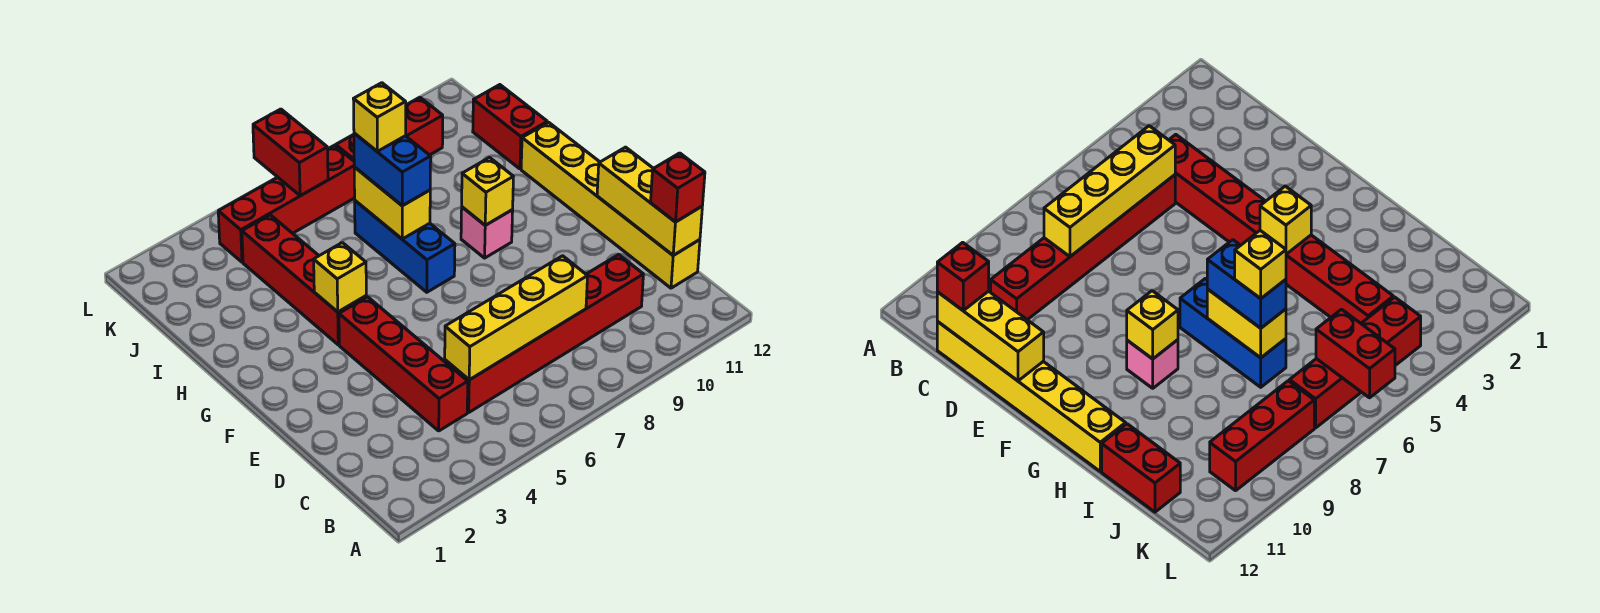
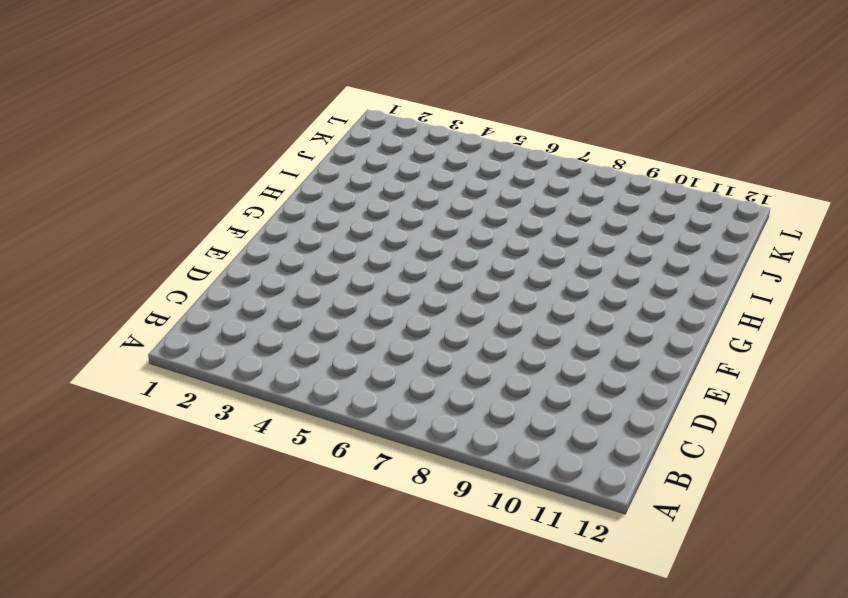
none -> red 1x4 brick [339,297,468,431]
none -> red 1x6 brick [445,254,643,412]
none -> yellow 1x6 brick [521,122,700,288]

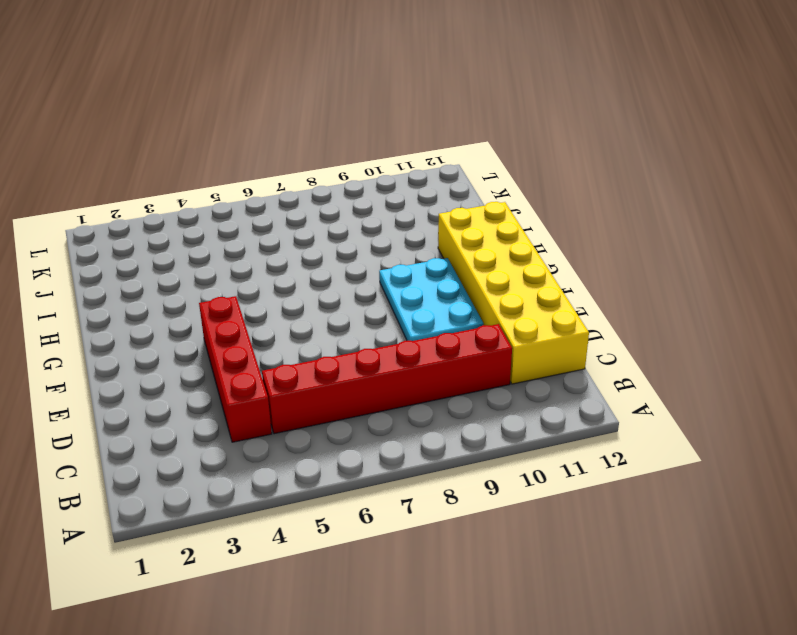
yellow 2x6 brick [438,202,589,384] -> yellow 1x6 brick [521,122,700,288]
cyan 2x3 plate [379,258,484,341] -> pink 1x1 brick [461,207,513,258]
none -> red 1x4 brick [242,215,366,345]
none -> blue 1x3 brick [355,201,455,292]
none -> red 1x2 brick [473,85,547,169]

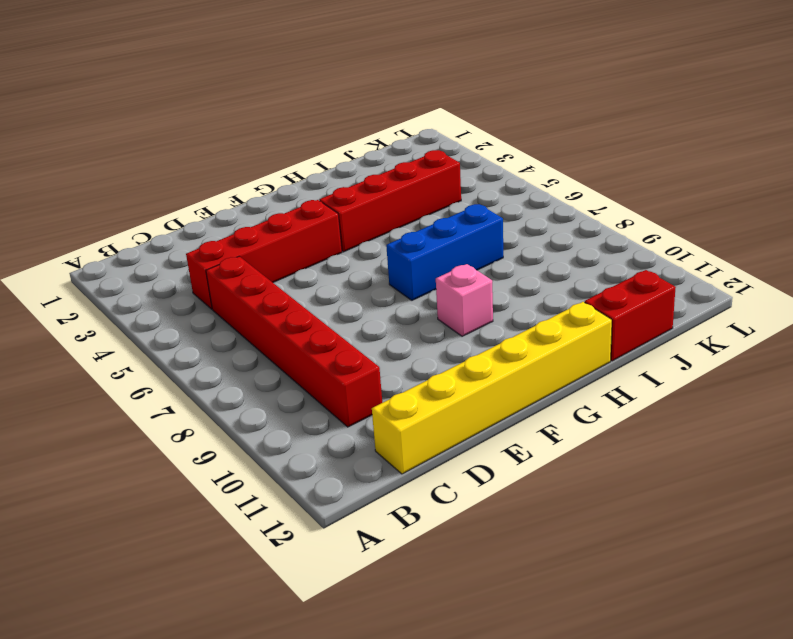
none -> red 1x4 brick [218,146,355,262]
none -> red 1x3 brick [336,98,443,161]
none -> yellow 1x4 brick [445,256,588,380]

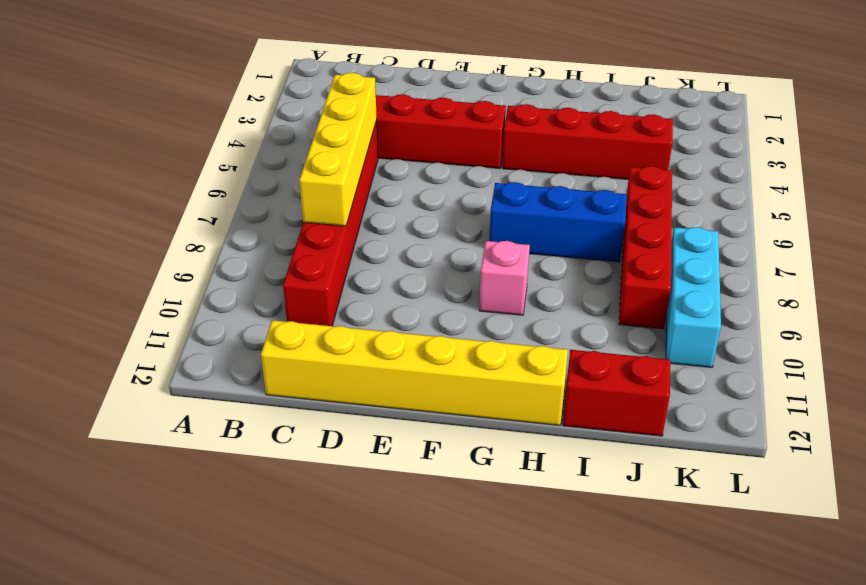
red 1x4 brick [619,166,672,329] -> red 1x4 brick moved to [218,146,355,262]
cyan 1x3 brick [666,227,721,367] -> red 1x3 brick [336,98,443,161]
none -> yellow 1x3 brick [597,147,702,255]
none -> yellow 1x1 brick [314,243,366,312]
none -> yellow 1x1 brick [462,158,513,225]

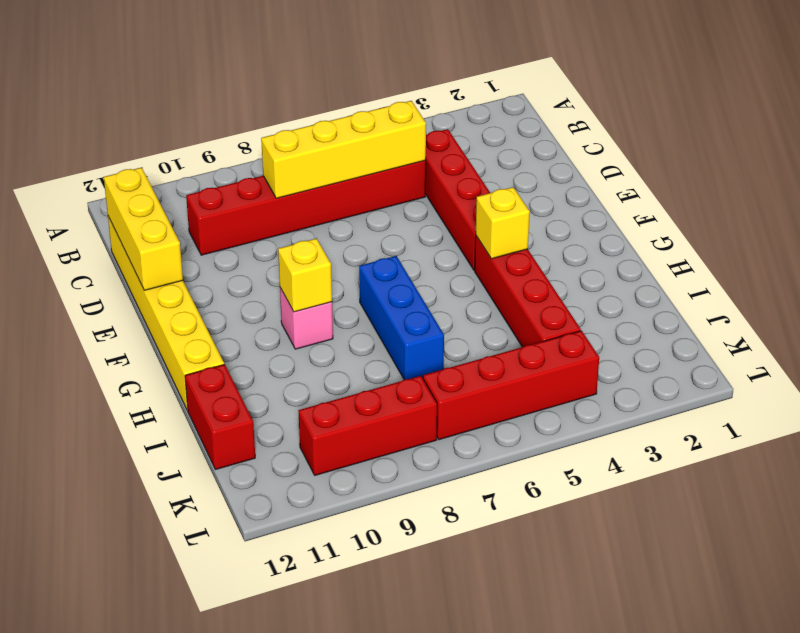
none -> yellow 1x2 brick [354,167,430,239]
none -> red 1x2 brick [253,109,328,196]
none -> red 1x1 brick [651,153,705,222]

